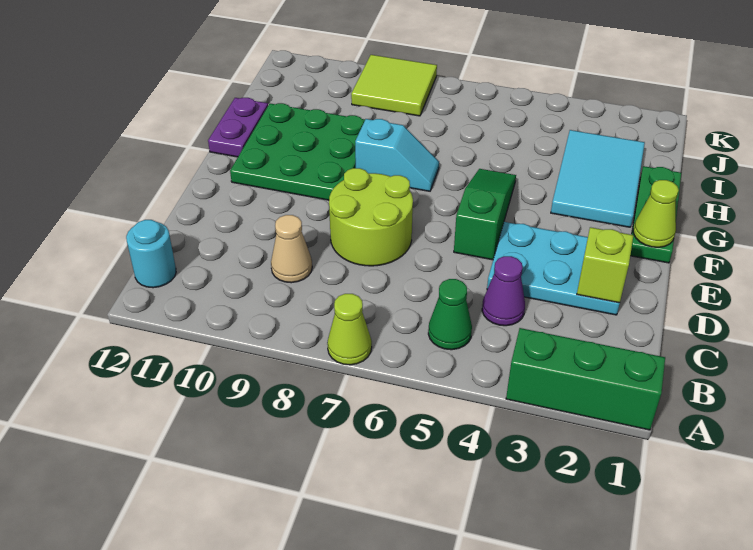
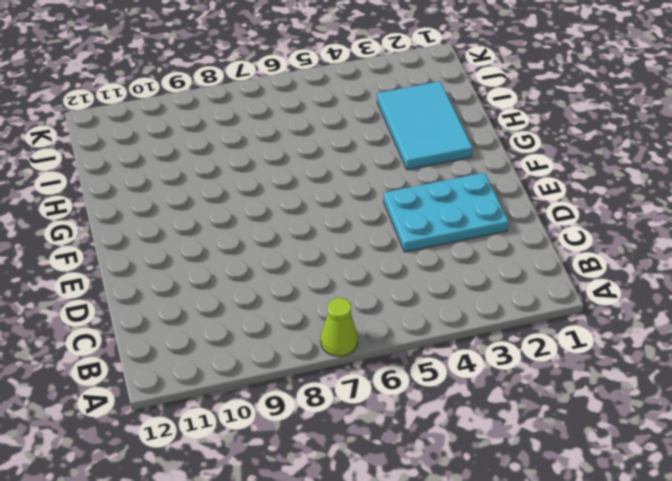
none -> green 1x3 brick [506,328,665,430]
none -> green 1x1 cone [428,279,472,350]
none -> cyan 1x1 round brick [126,220,176,288]

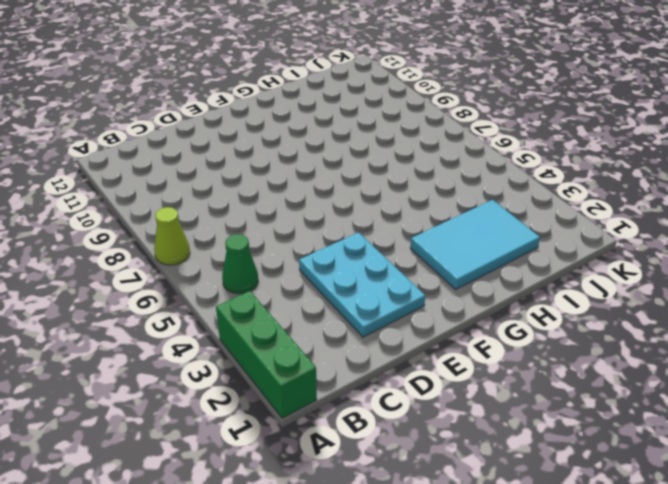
none -> cyan 1x1 round brick [126,220,176,288]
none -> purple 1x1 cone [482,256,525,326]
none -> tan 1x1 cone [271,215,312,283]

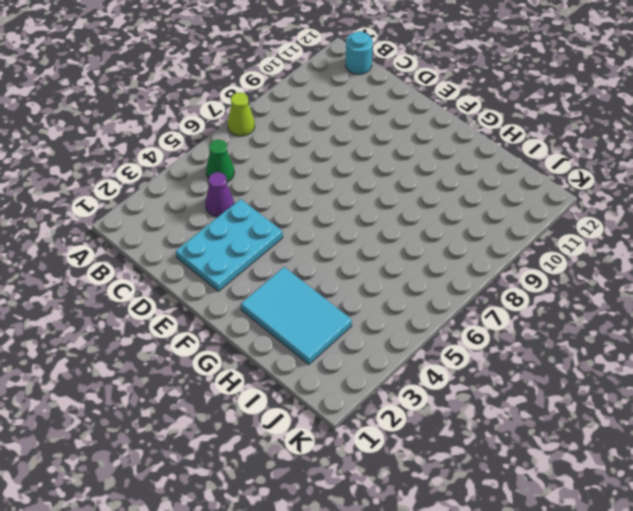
none -> green 1x3 brick [506,328,665,430]
none -> tan 1x1 cone [271,215,312,283]
none -> lime 2x2 round brick [329,168,413,266]

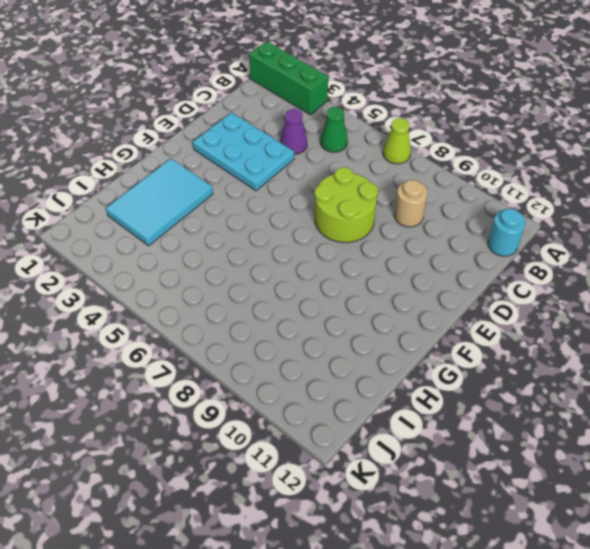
tan 1x1 round brick [394,180,428,227] -> tan 1x1 cone [271,215,312,283]
none -> green 1x3 slope [454,169,516,260]
none -> green 1x3 plate [630,166,681,263]
none -> green 3x3 plate [230,103,365,200]

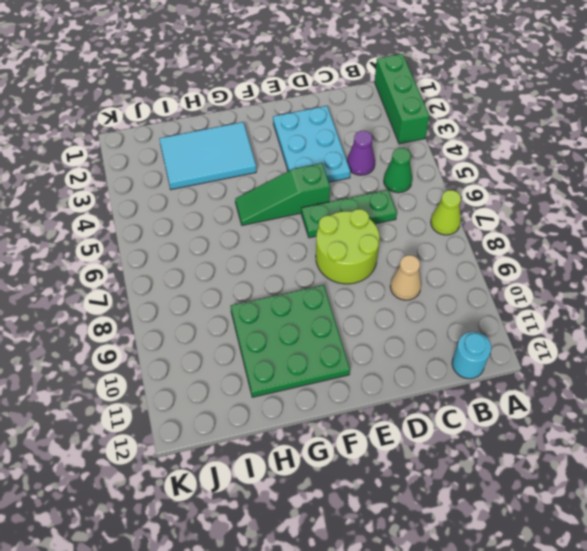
green 1x3 plate [301,190,397,238] -> green 1x3 plate moved to [630,166,681,263]
none -> cyan 1x2 slope [355,119,439,191]
none -> purple 1x2 plate [208,98,268,157]
none -> lime 2x2 tile [351,55,437,116]

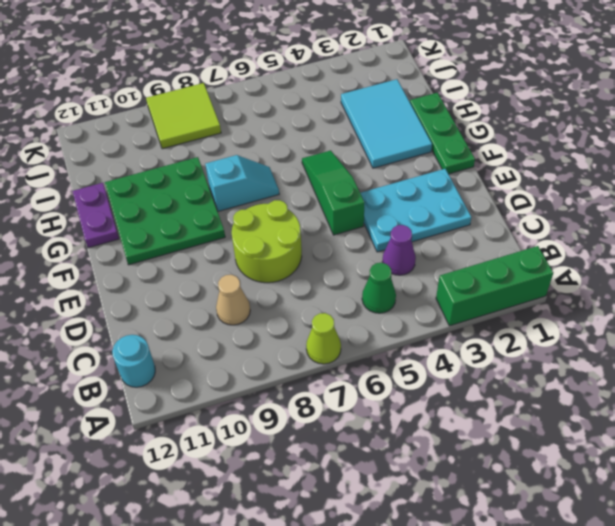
none -> lime 1x1 brick [577,227,633,303]
none -> lime 1x1 cone [633,180,679,247]

